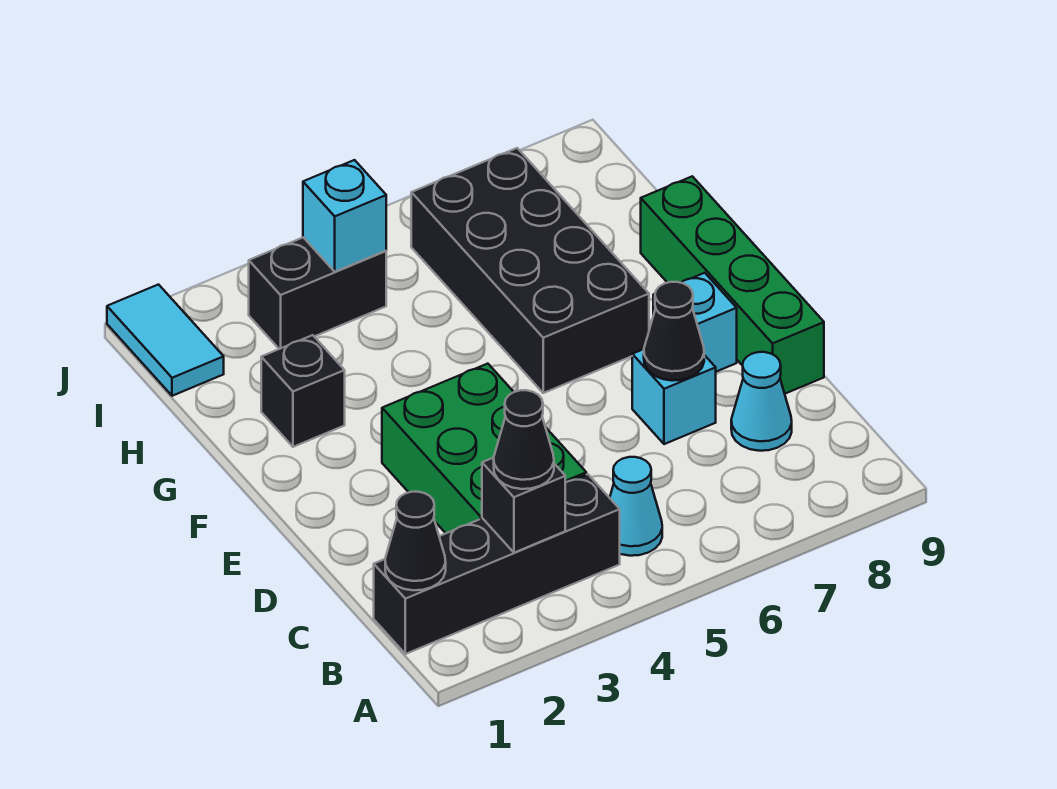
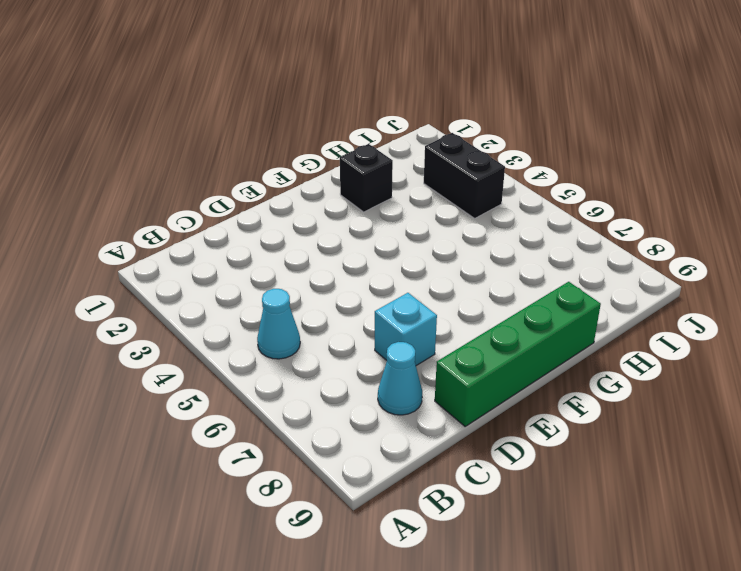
none -> black 1x4 brick [374,474,620,654]
none -> green 2x3 brick [382,364,586,533]
none -> cyan 1x1 brick [653,273,737,372]

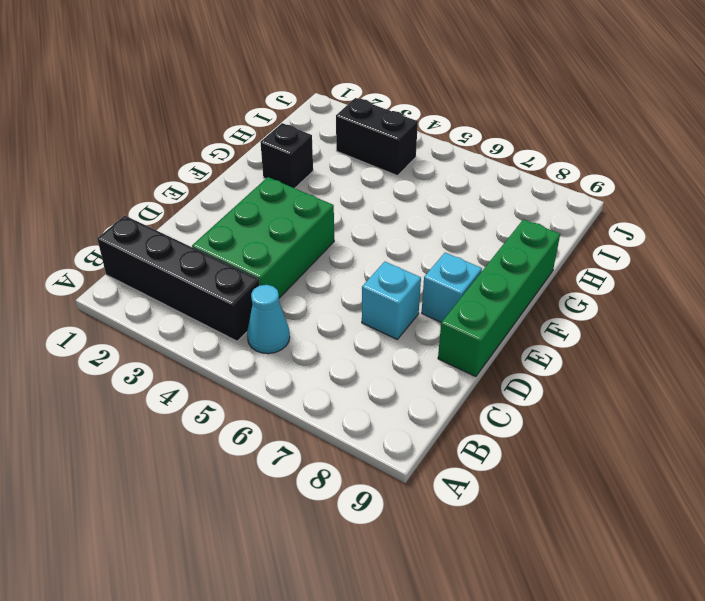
none -> cyan 1x1 cone [731,352,792,451]
none -> black 2x4 brick [411,148,649,393]
none -> cyan 1x2 tile [107,285,224,396]

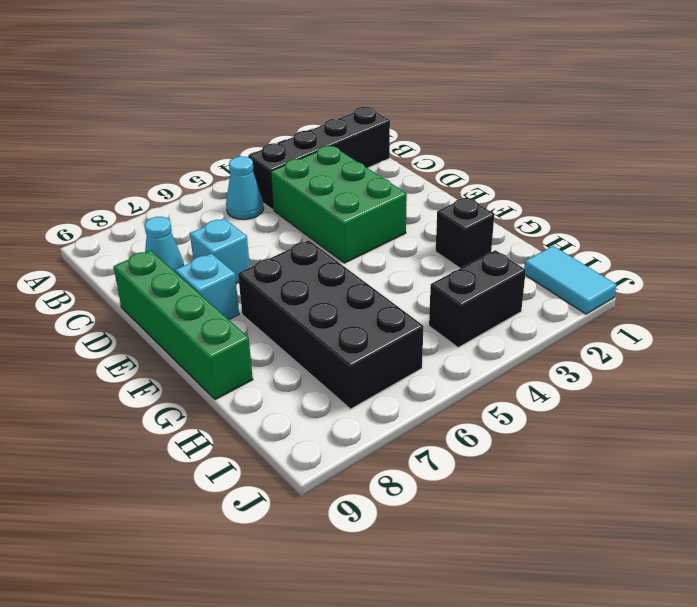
none -> black 1x1 cone [385,492,446,590]
none -> black 1x1 brick [482,458,565,553]
none -> black 1x1 cone [644,282,704,381]

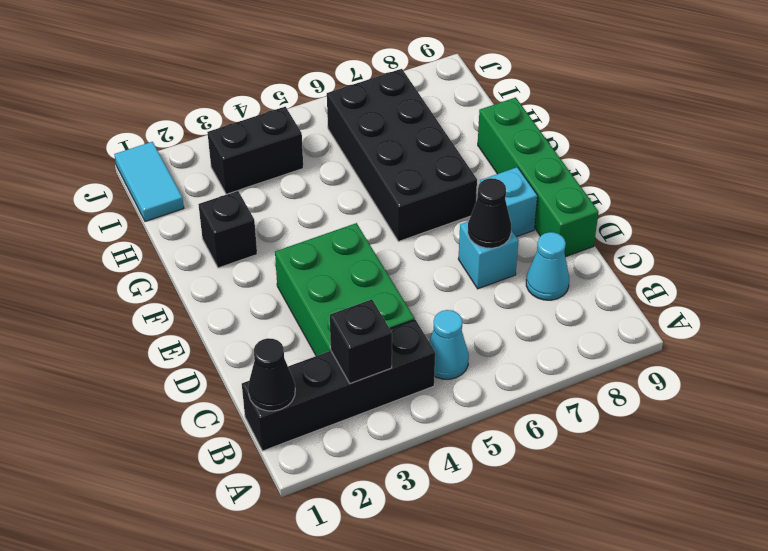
none -> cyan 1x1 brick [303,160,386,272]
none -> black 1x1 cone [494,390,554,489]

